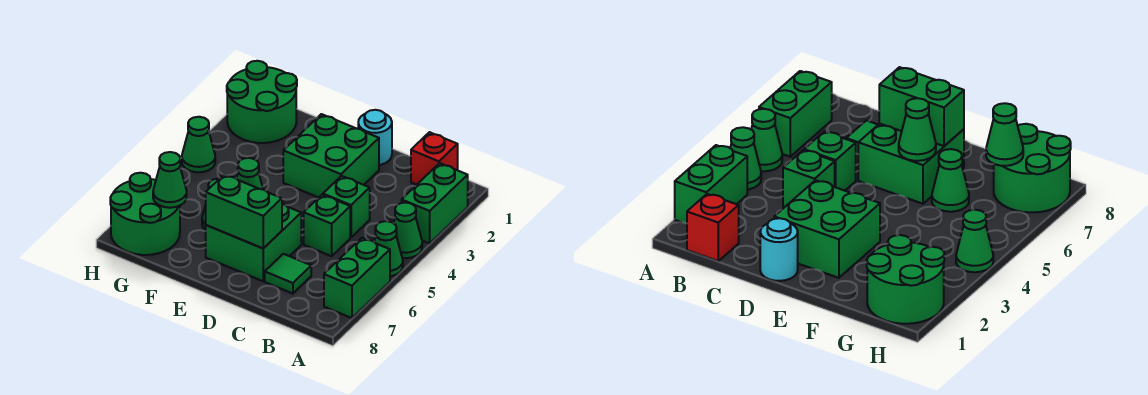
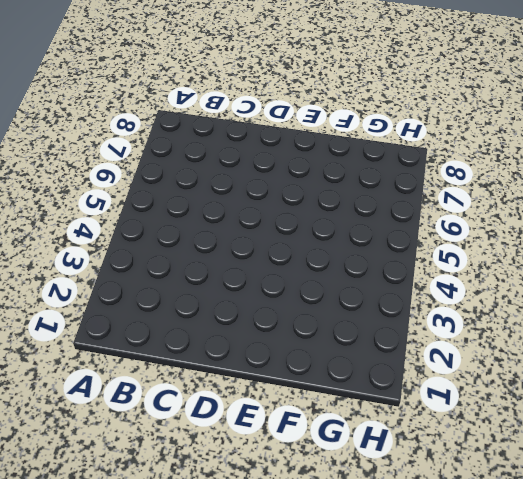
none -> green 1x2 brick [402,163,468,243]
none -> green 1x1 cone [394,203,422,258]
none -> green 1x1 cone [374,221,403,276]

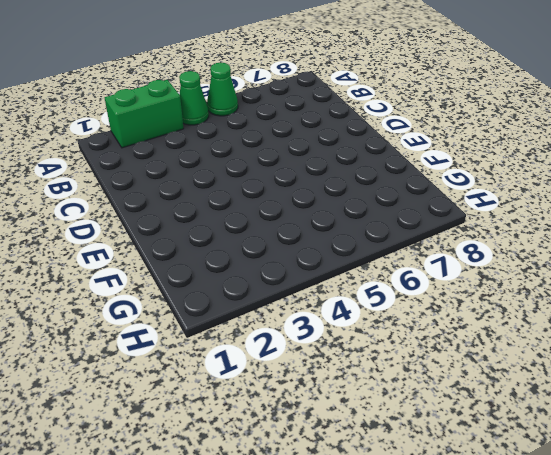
none -> green 1x2 brick [324,238,390,318]
none -> red 1x1 brick [411,132,458,185]
none -> green 1x1 brick [323,176,370,238]

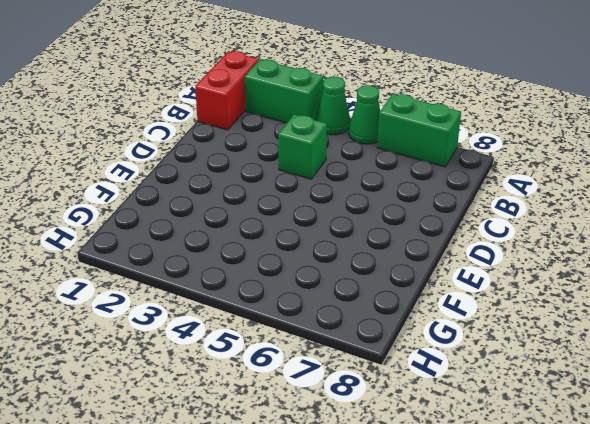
red 1x2 brick [195,51,259,130] -> red 1x1 brick [411,132,458,185]
none -> green 1x1 brick [304,195,350,256]
none -> green 1x1 tile [265,254,311,294]
none -> cyan 1x1 round brick [358,110,392,165]

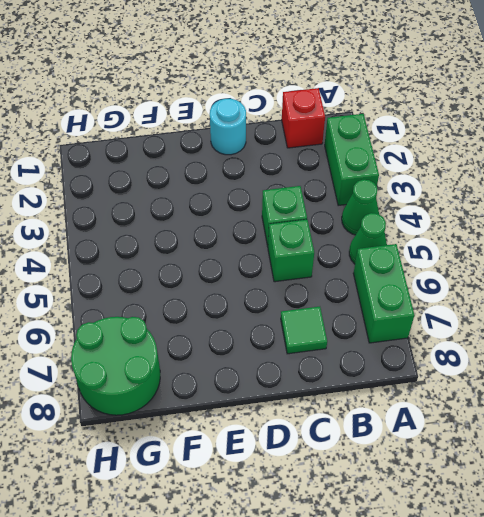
none -> green 2x2 brick [283,114,379,198]
none -> green 2x2 brick [206,204,301,281]
none -> green 1x1 cone [932,149,969,212]

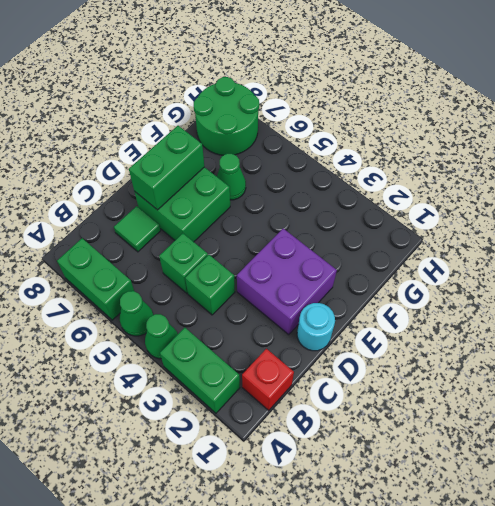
purple 2x2 brick [237,228,337,335] -> green 2x2 brick [283,114,379,198]
none -> green 2x2 round brick [227,61,297,143]
none -> green 1x1 cone [182,117,215,172]
none -> green 1x1 cone [237,158,263,189]

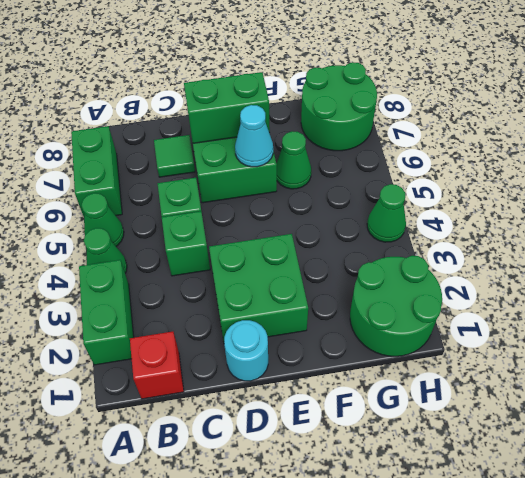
cyan 1x1 cone [235,105,273,167] -> green 1x1 cone [237,158,263,189]
none -> green 1x1 cone [153,152,187,208]

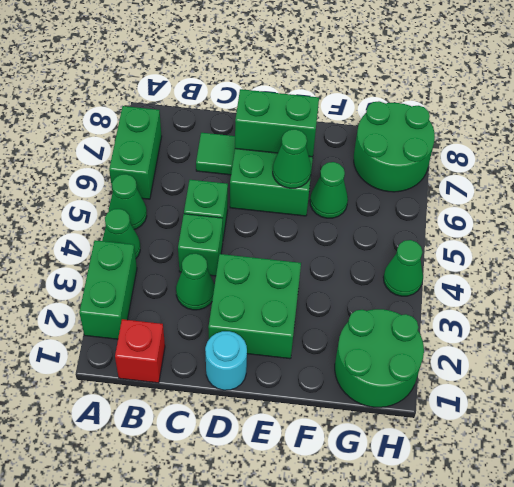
green 1x1 cone [176,254,215,310] -> green 1x1 cone moved to [153,152,187,208]

